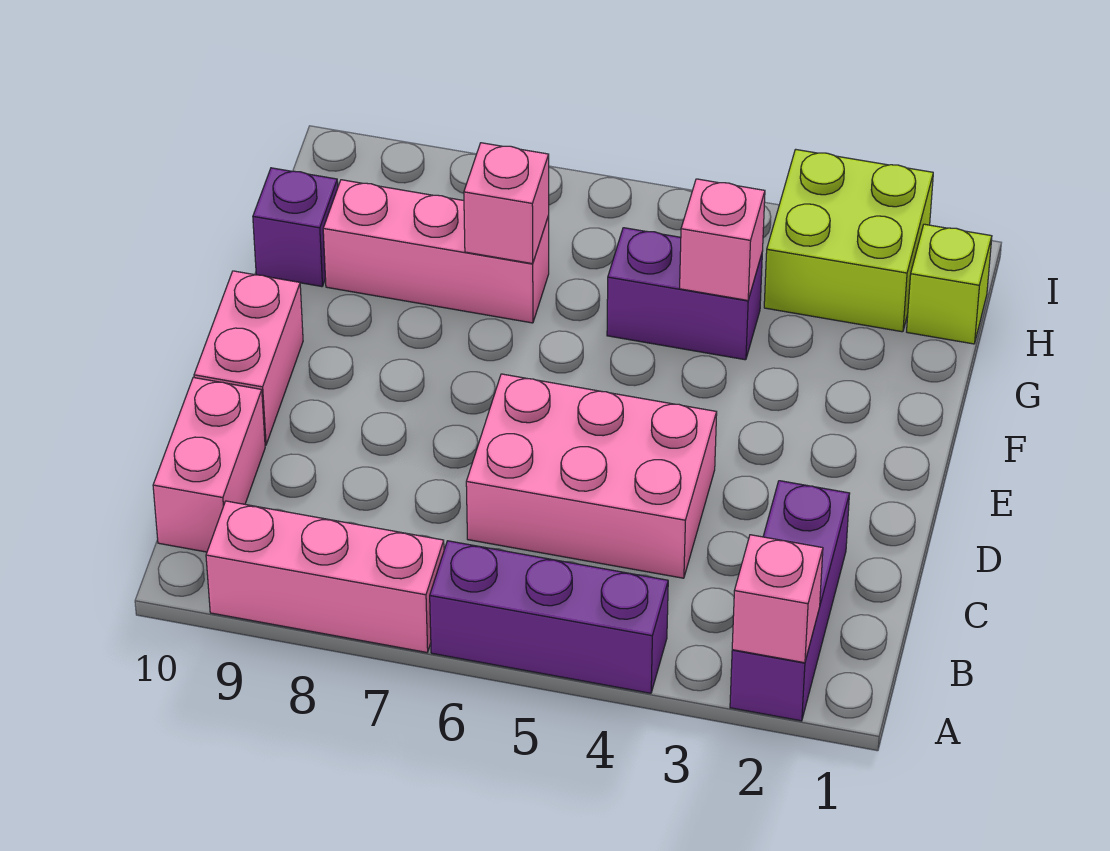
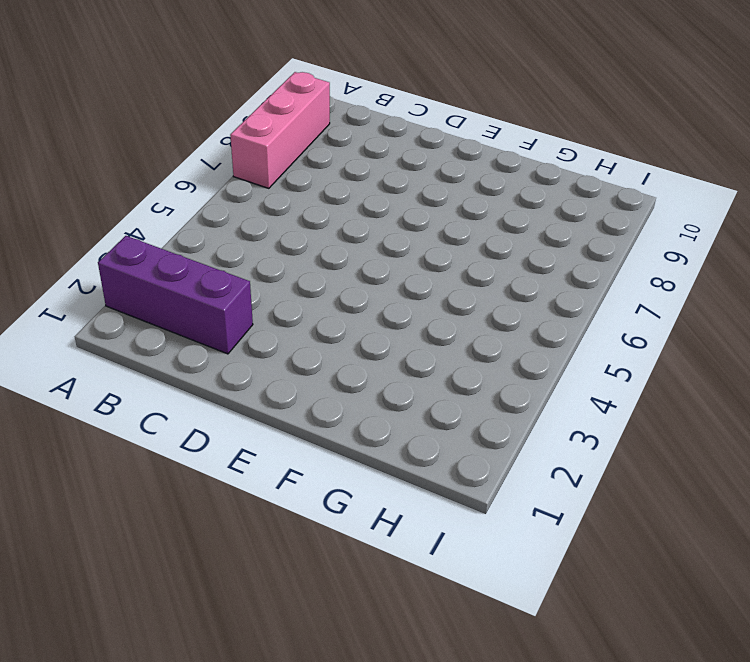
none -> purple 1x3 brick [430,541,668,693]
none -> pink 1x2 brick [153,378,265,552]
none -> pink 2x3 brick [466,374,717,578]

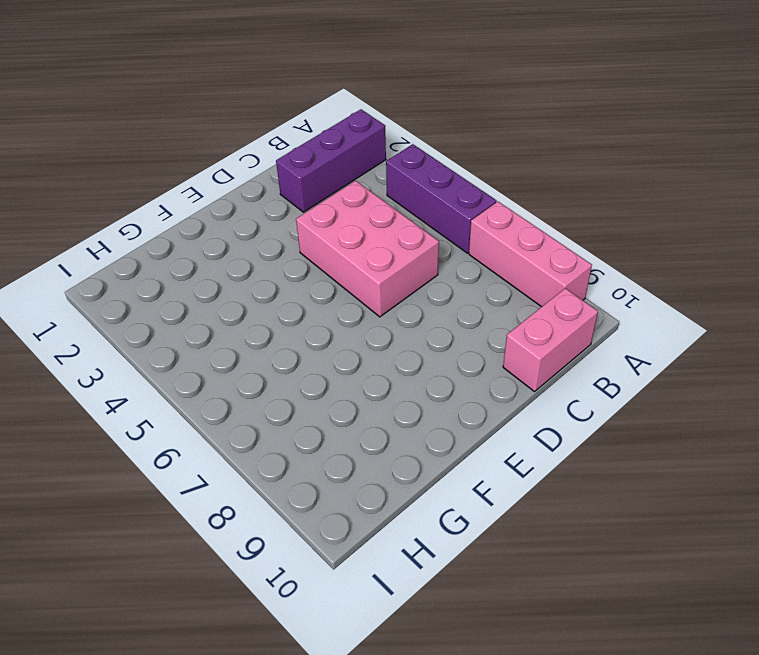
none -> pink 1x2 brick [194,271,303,445]
none -> purple 1x2 brick [607,228,762,360]
none -> pink 1x3 brick [323,180,549,323]

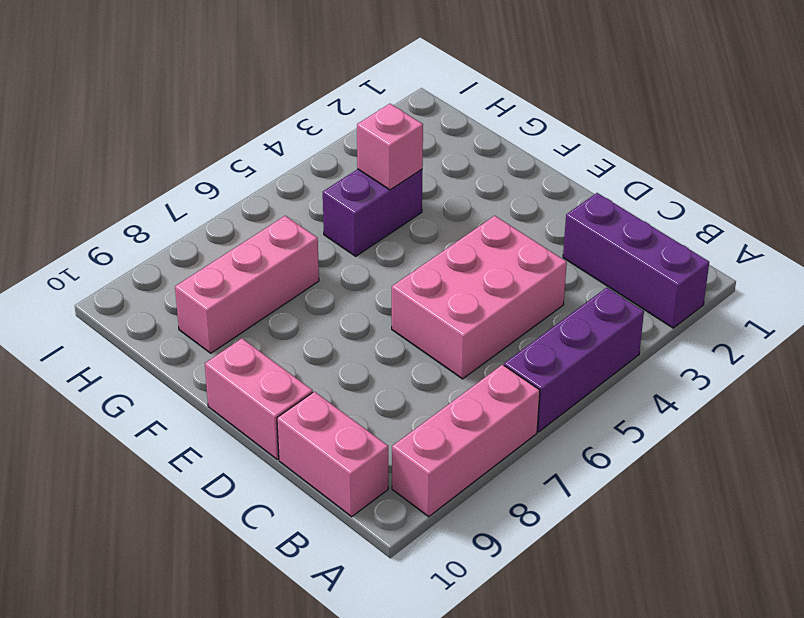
none -> purple 1x1 brick [253,168,338,287]
none -> lime 1x1 brick [907,224,992,344]
none -> lime 2x2 brick [764,149,933,332]

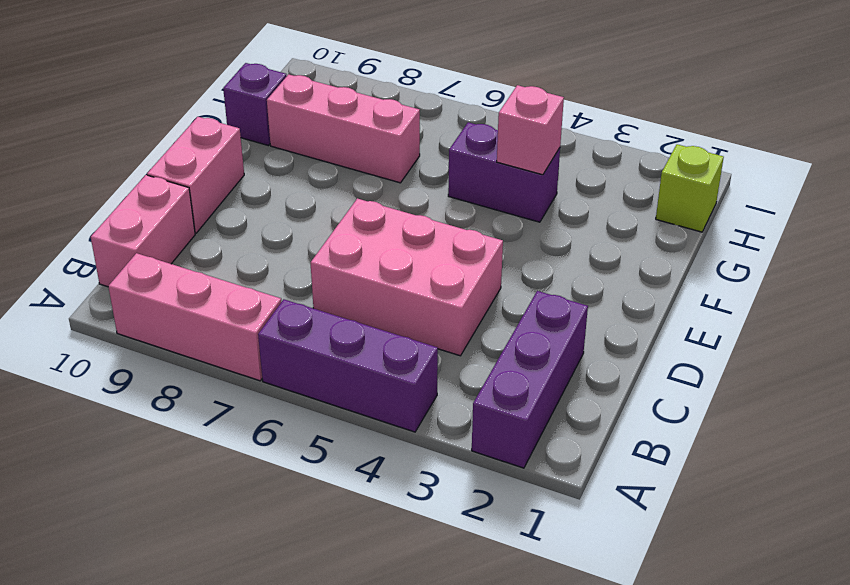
none -> lime 2x2 brick [764,149,933,332]
none -> pink 1x1 brick [732,535,823,663]
none -> pink 1x1 brick [464,143,549,264]

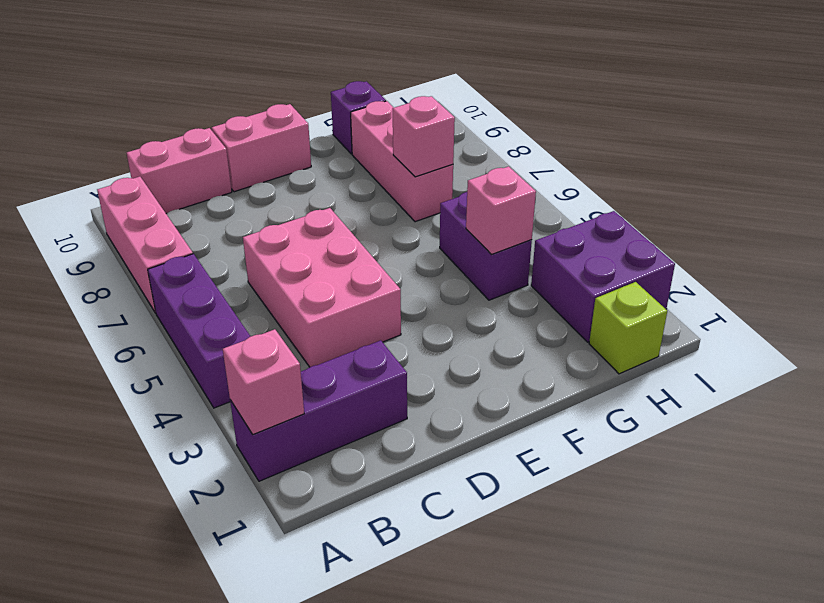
purple 2x2 brick [531,211,675,342] -> lime 2x2 brick [764,149,933,332]

